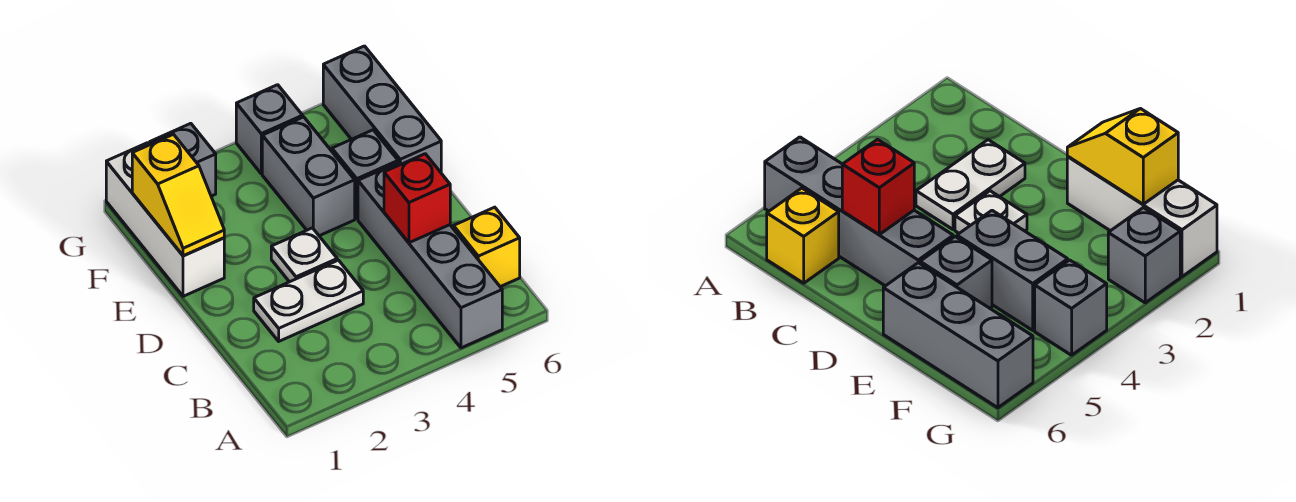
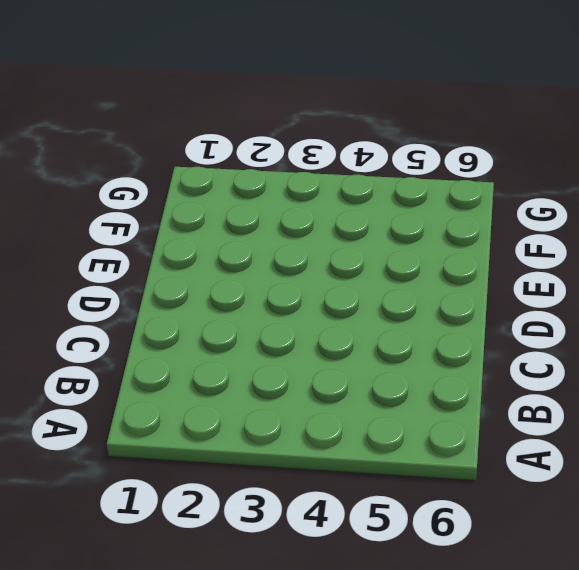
none -> grey 1x4 brick [358,162,502,348]
none -> yellow 1x1 brick [454,207,520,287]
none -> white 1x2 plate [254,260,363,341]

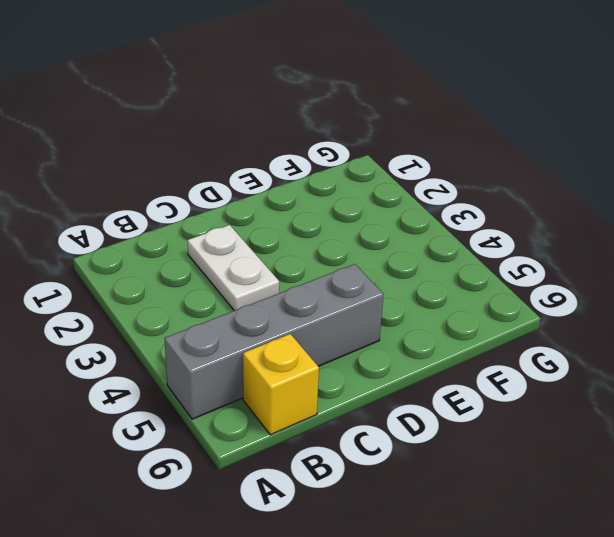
none -> white 1x1 plate [271,228,337,282]
none -> white 1x3 brick [106,143,224,296]
none -> grey 1x2 brick [262,117,355,236]

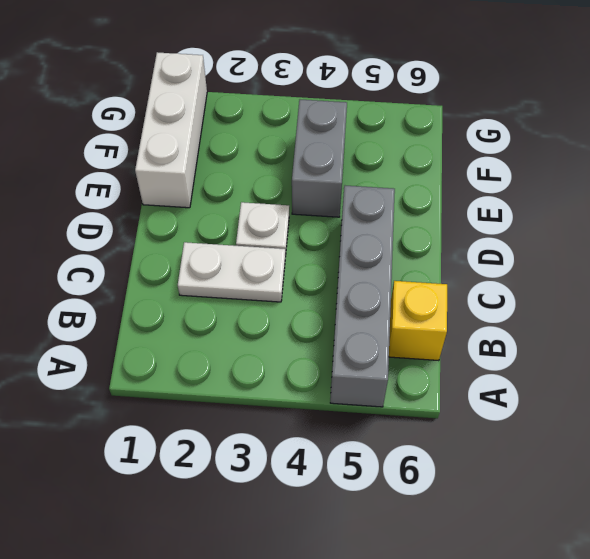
none -> grey 1x1 brick [332,130,398,219]
none -> grey 1x3 brick [323,46,441,172]
none -> grey 1x1 brick [150,123,216,196]

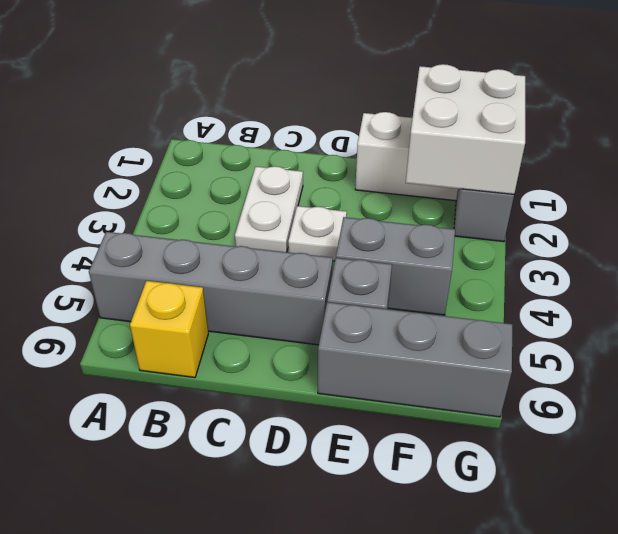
white 2x2 brick [406,64,525,194] -> yellow 1x2 slope [132,134,224,256]
none -> grey 1x1 brick [236,85,303,174]
none -> red 1x1 brick [384,154,450,243]

